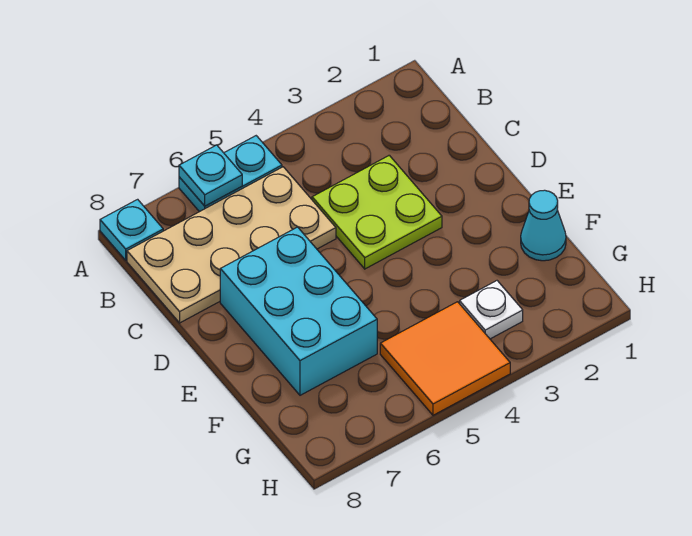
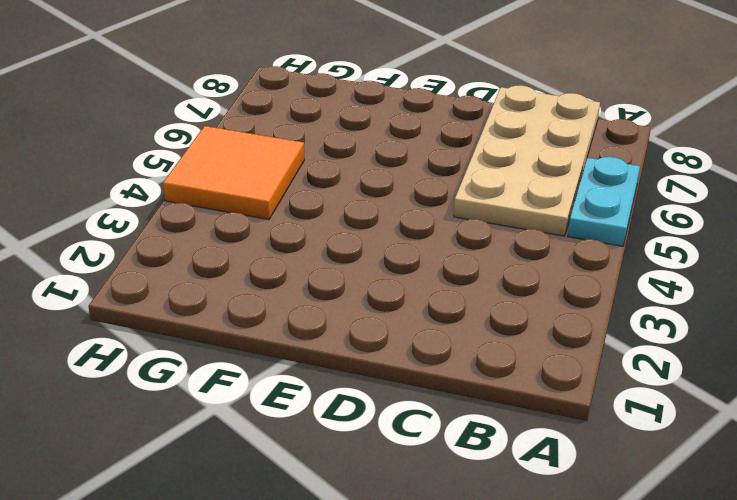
none -> cyan 1x1 plate [100,199,163,260]
none -> lime 2x2 plate [312,155,442,269]

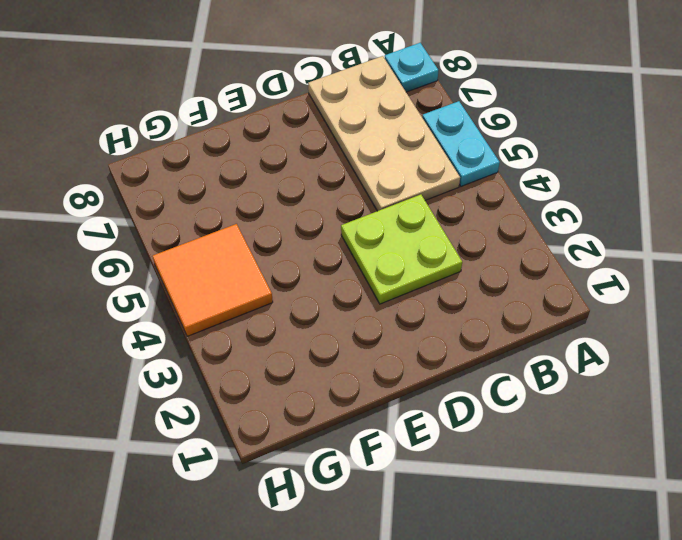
none -> cyan 2x3 brick [220,227,377,395]
none -> cyan 1x1 cone [521,190,566,261]

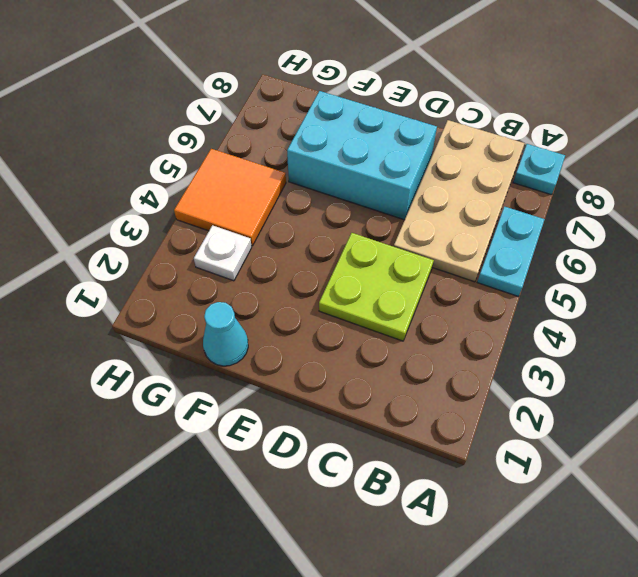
none -> cyan 1x1 plate [179,145,242,206]

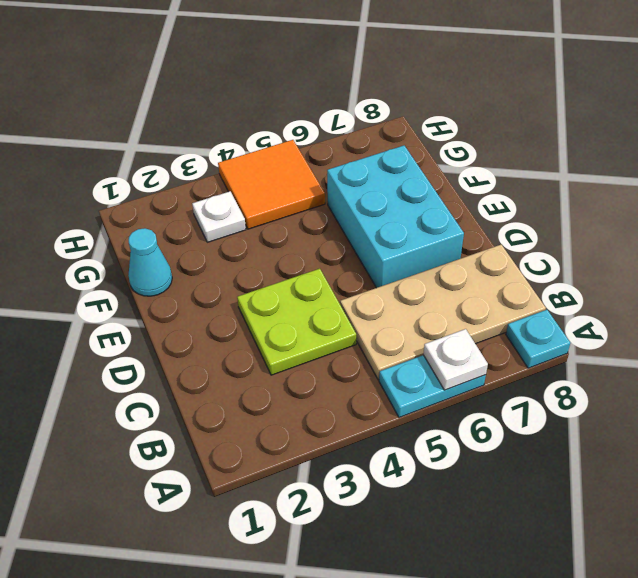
white 1x1 plate [423,329,488,390] -> cyan 1x1 plate [179,145,242,206]

